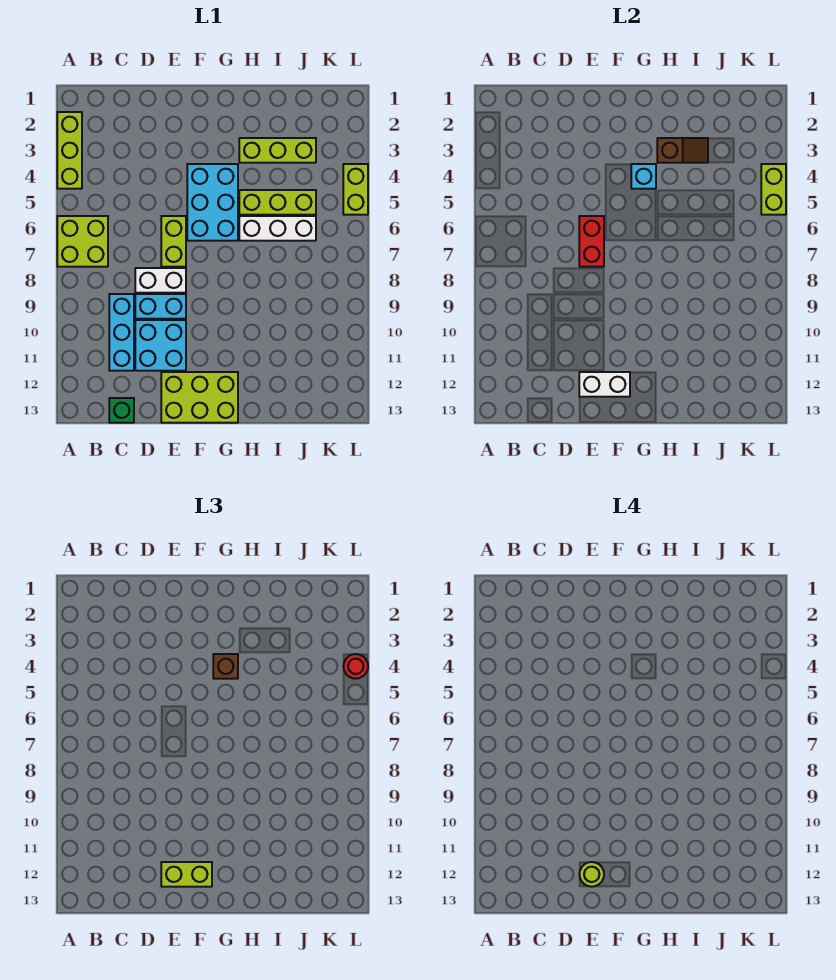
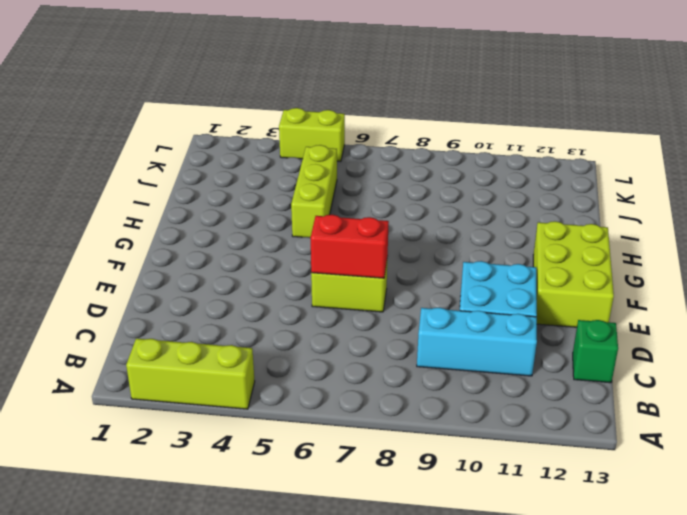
none -> lime 2x2 brick [57,216,108,267]
none -> white 1x2 brick [135,268,186,293]
none -> cyan 1x2 brick [135,294,186,319]

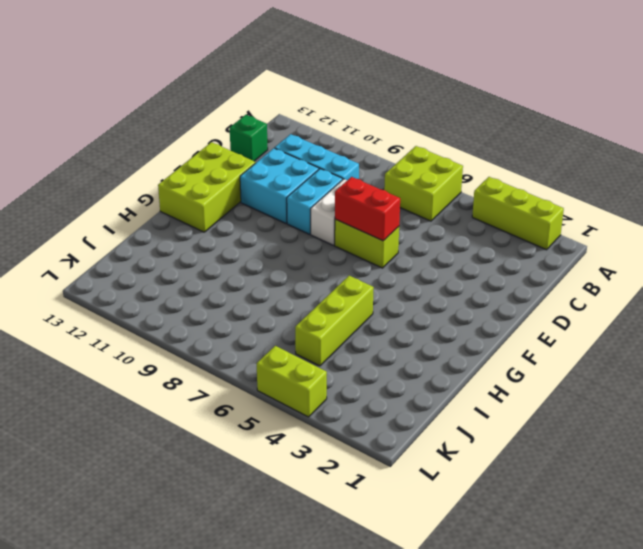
none -> cyan 2x3 brick [187,164,238,241]
none -> lime 1x3 brick [239,138,316,163]
none -> white 1x3 brick [239,216,316,241]

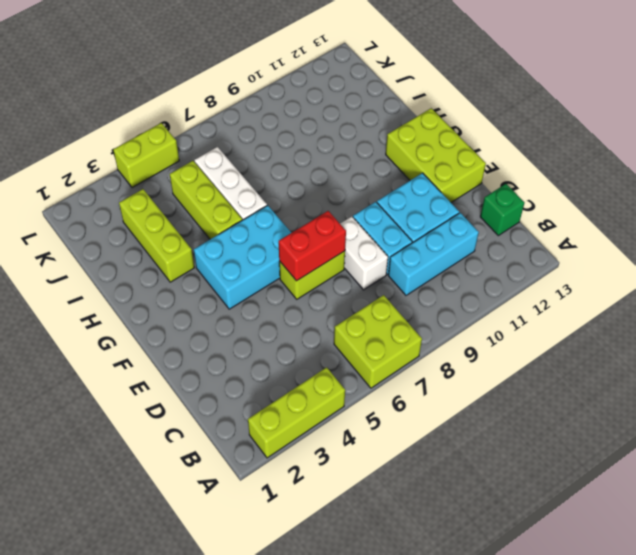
none -> white 1x2 brick [579,372,630,397]
none -> cyan 1x1 brick [631,164,656,189]
none -> brown 1x2 slope [657,138,708,163]

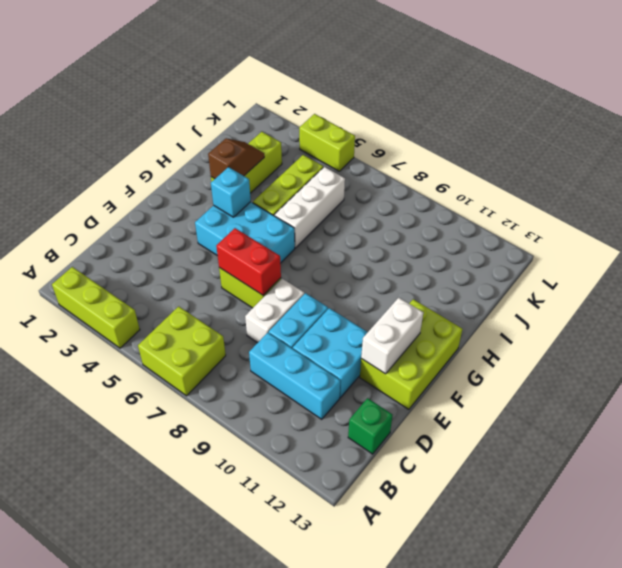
none -> lime 1x2 brick [761,164,786,215]
none -> lime 1x2 brick [161,862,212,887]
none -> brown 1x1 brick [213,654,238,679]

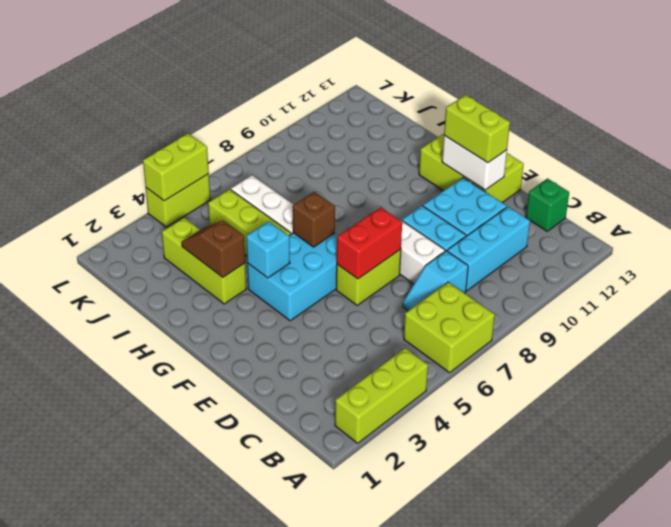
cyan 1x2 slope [403,251,468,311] -> none
brown 1x1 brick [293,192,335,247] -> brown 1x1 brick moved to [213,654,238,679]
none -> red 1x1 round brick [343,654,368,679]
none -> lime 1x1 round brick [579,862,604,887]

